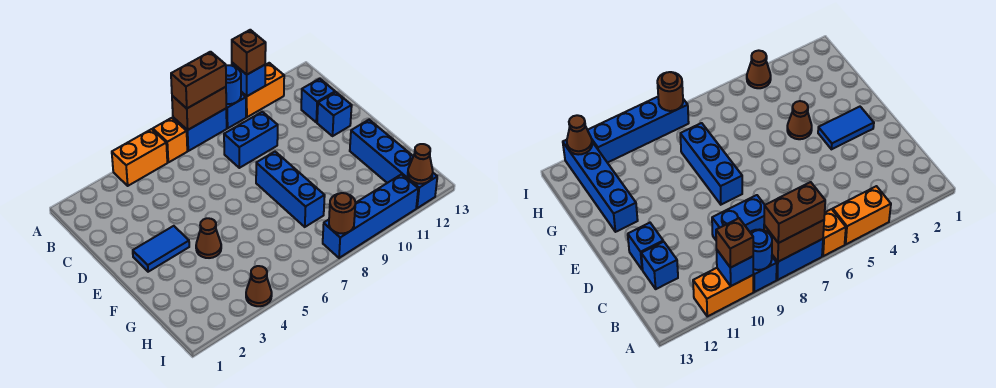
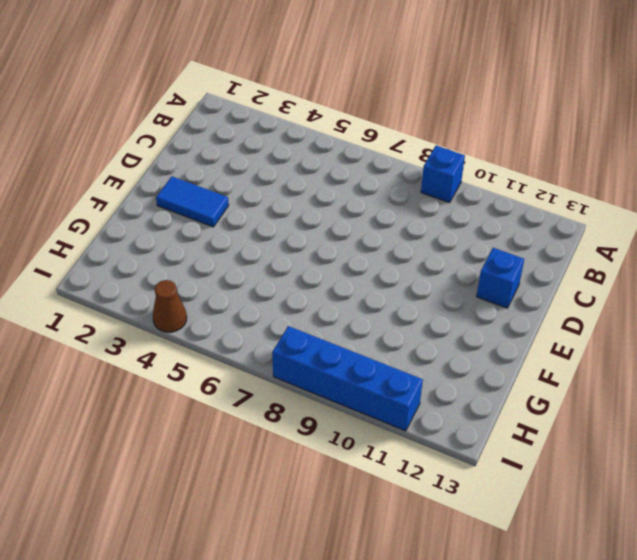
none -> orange 1x2 brick [112,129,167,186]
none -> orange 1x1 brick [153,118,187,162]
none -> blue 1x2 brick [173,109,227,151]

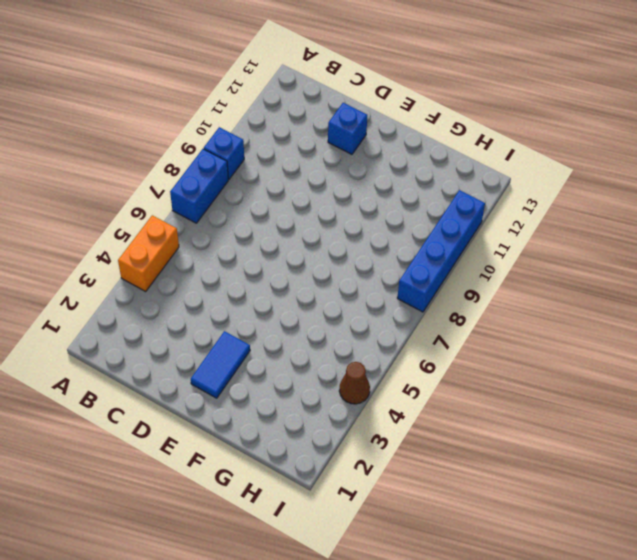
none -> orange 1x1 brick [153,118,187,162]
none -> orange 1x2 brick [241,63,284,117]
none -> blue 1x2 brick [224,112,278,168]

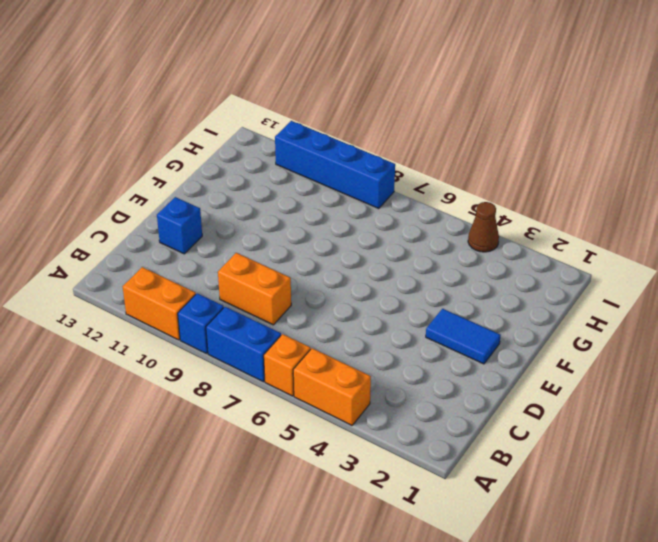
orange 1x2 brick [218,253,291,325] -> blue 1x2 brick [224,112,278,168]
none -> blue 1x1 brick [301,78,335,122]
none -> blue 1x3 brick [256,152,325,227]
none -> brown 1x1 cone [196,218,221,258]

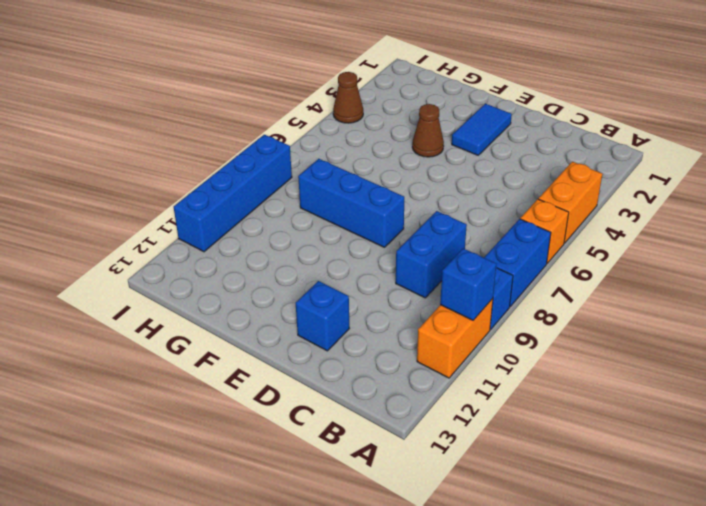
none -> blue 1x1 brick [301,78,335,122]
none -> blue 1x4 brick [350,120,437,208]
none -> brown 1x2 brick [172,87,226,130]

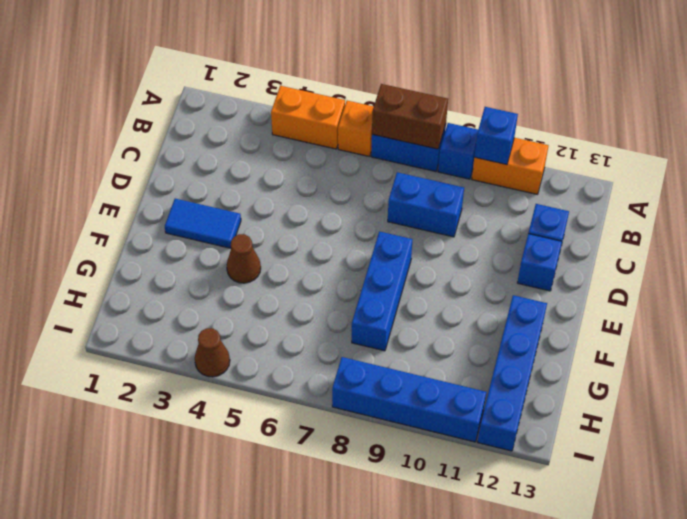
none -> blue 1x1 round brick [226,65,241,104]
none -> brown 1x1 round brick [329,193,356,233]
none -> brown 1x1 cone [408,144,433,184]

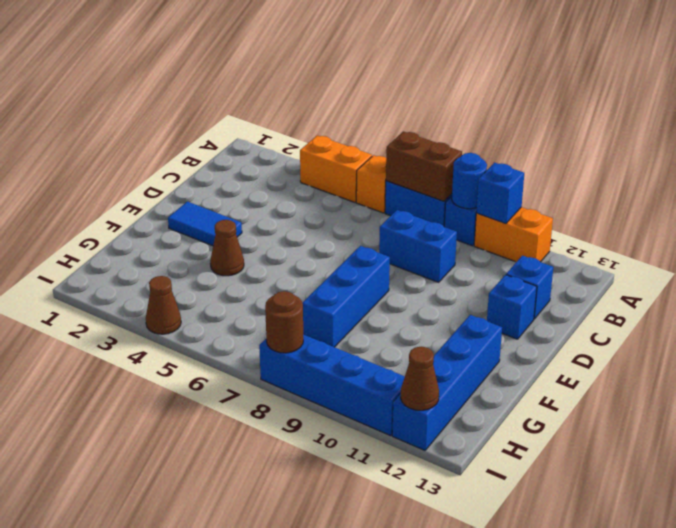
none -> brown 1x2 brick [171,52,226,108]
none -> brown 1x1 brick [232,30,266,75]

